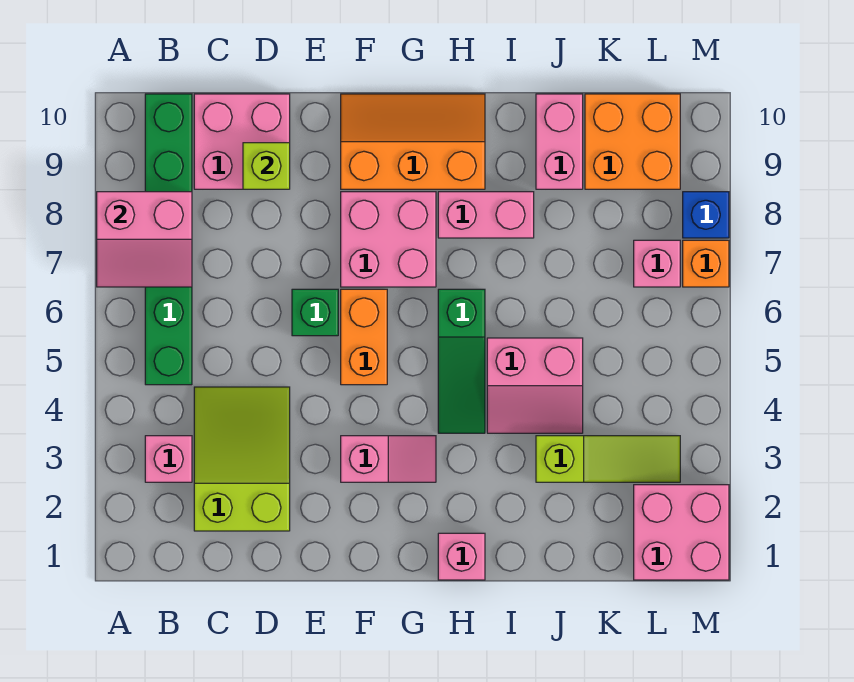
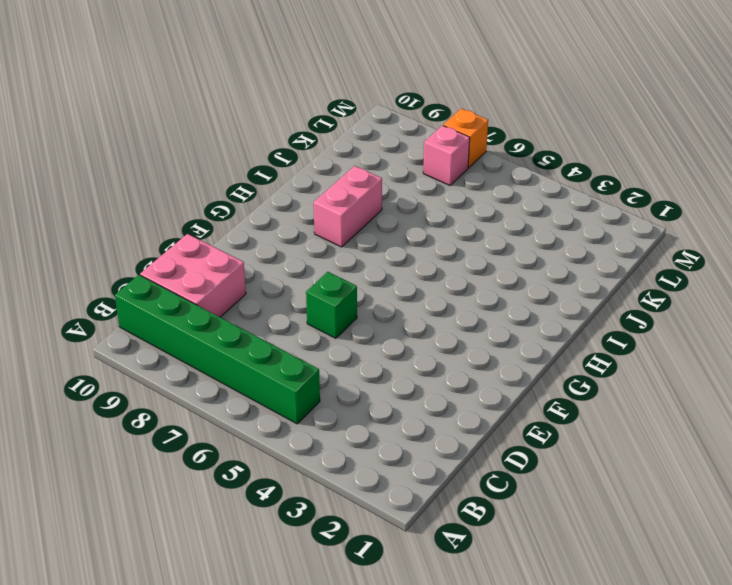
none -> pink 1x1 brick [145,436,192,482]
none -> lime 2x3 slope [194,387,290,531]
none -> pink 1x2 slope [341,436,436,482]

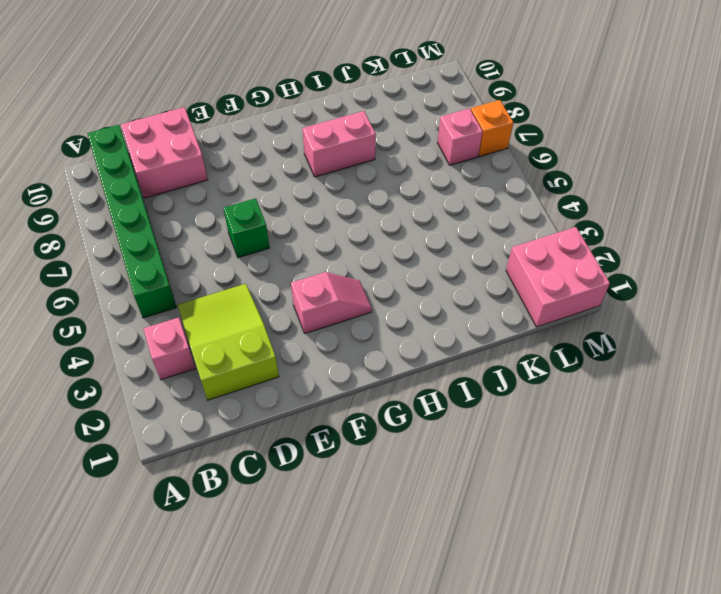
none -> orange 1x2 brick [341,289,387,385]
none -> pink 2x2 brick [341,192,436,287]
none -> orange 2x3 slope [341,94,485,189]

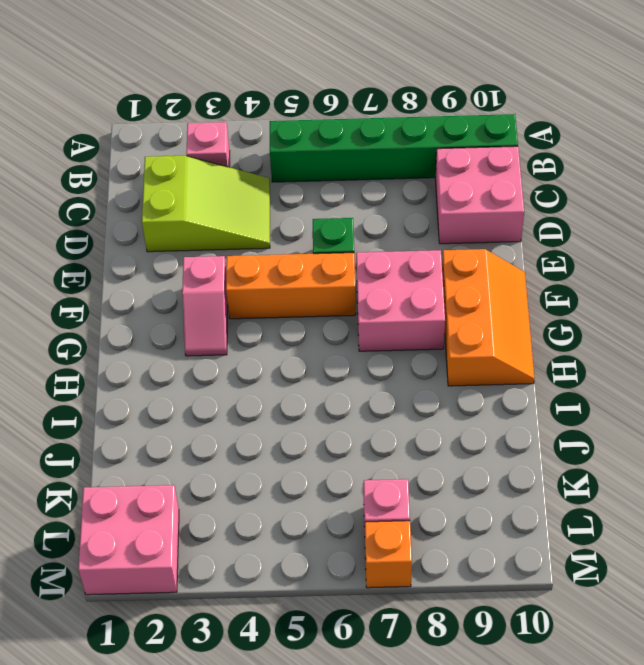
orange 1x3 brick [226,253,356,319] -> orange 1x2 brick [341,289,387,385]
none -> pink 1x1 brick [438,533,485,580]
none -> green 1x3 slope [438,289,485,433]
none -> pink 1x2 brick [438,192,534,238]

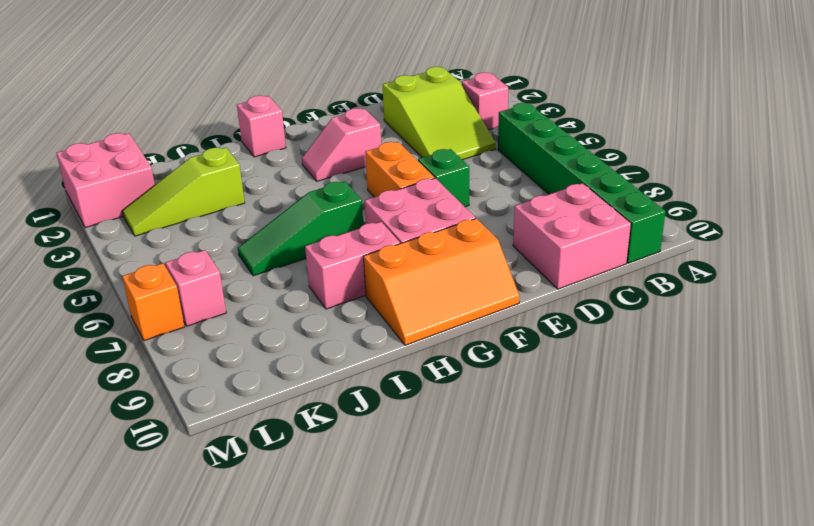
green 1x3 slope [238,181,363,276] -> green 1x3 slope turned to [438,289,485,433]
none -> pink 2x2 slope [487,338,583,433]
none -> pink 1x2 brick [536,94,583,189]
none -> orange 2x2 brick [585,94,680,189]

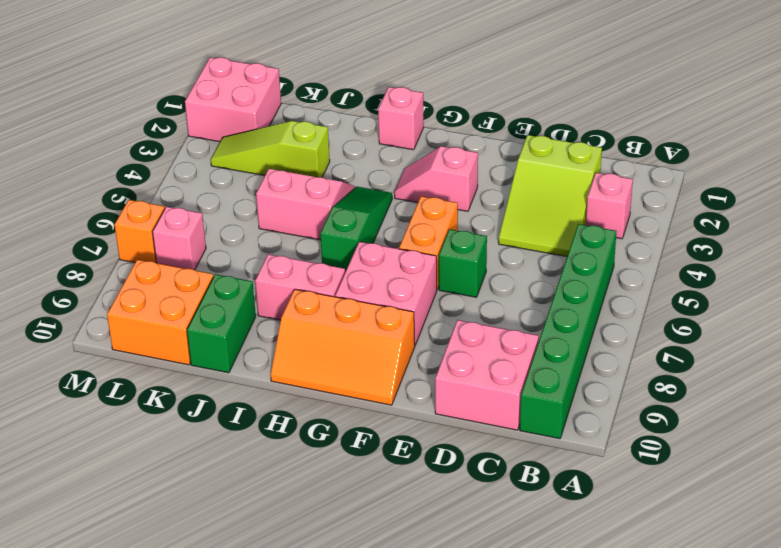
green 1x2 brick [187,274,256,373] -> pink 1x2 brick [536,94,583,189]
none -> blue 1x1 brick [683,192,729,238]
none -> pink 2x2 slope [97,192,192,287]
none -> lime 1x1 brick [243,143,290,189]

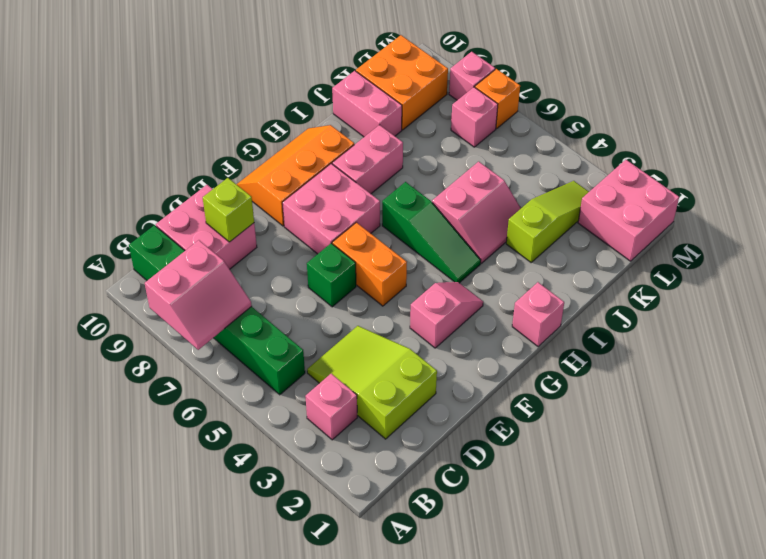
pink 1x1 brick [449,52,495,100] -> blue 1x1 brick [683,192,729,238]

